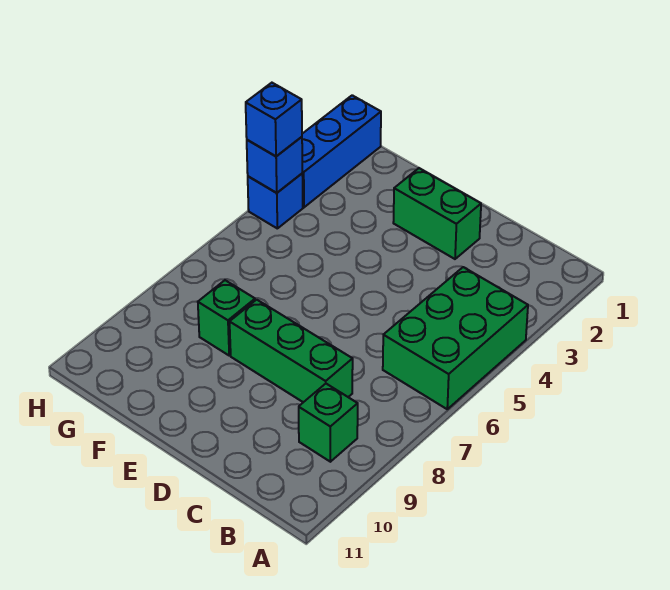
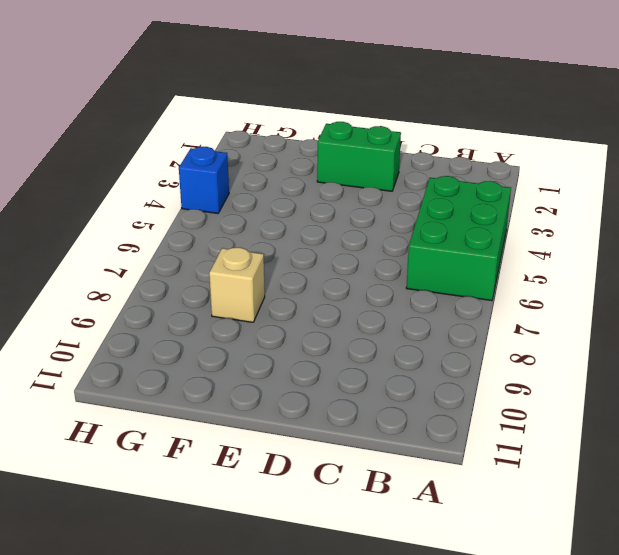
tan 1x1 brick [209,247,265,322] -> green 1x1 brick [198,280,255,355]
none -> green 1x1 brick [299,384,358,462]
none -> green 1x3 brick [230,300,353,402]

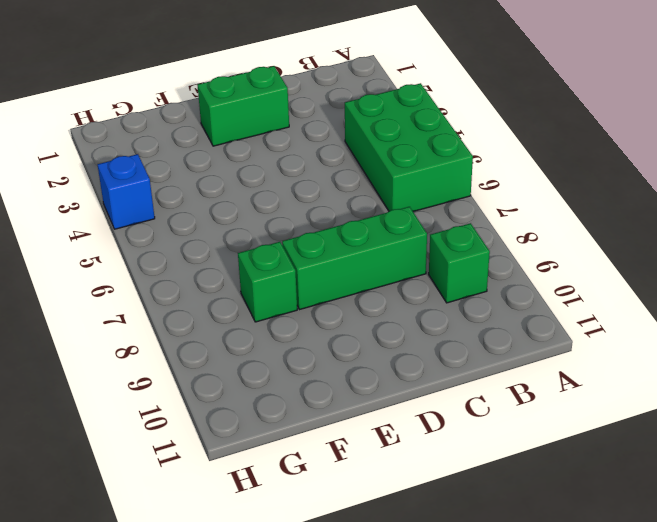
none -> blue 1x3 brick [302,95,381,207]
none -> blue 1x1 brick [247,137,302,193]

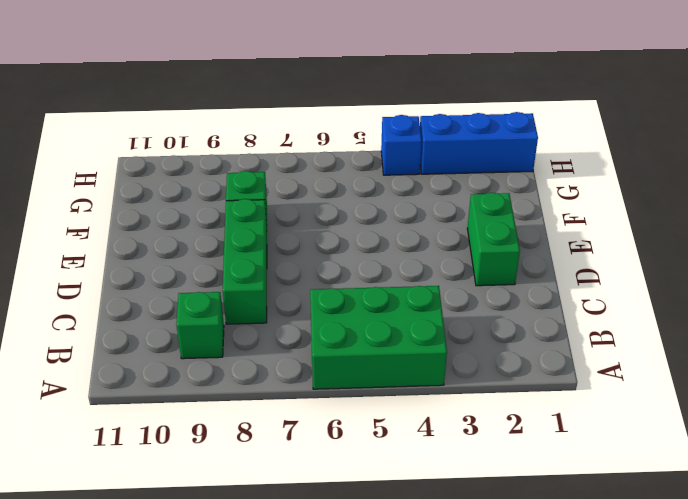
none -> blue 1x1 brick [247,137,302,193]
none -> blue 1x1 brick [246,83,302,156]

